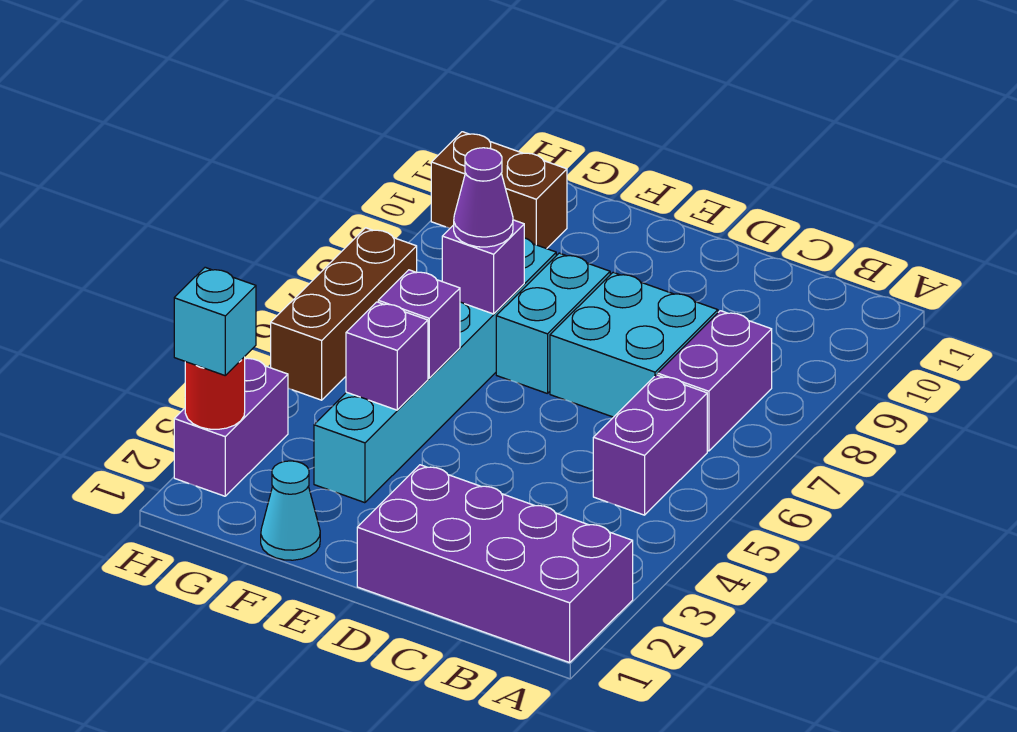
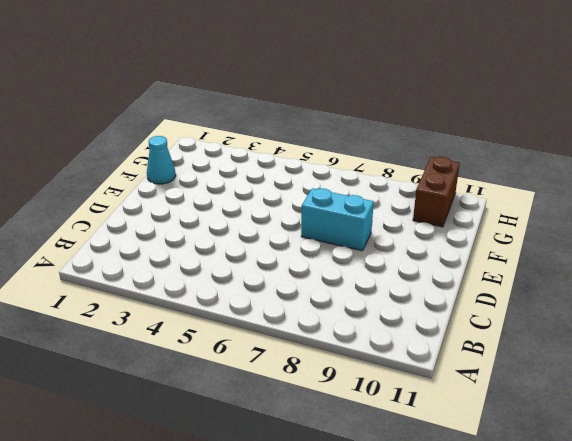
none -> purple 2x4 brick [357,465,633,662]
none -> purple 1x2 brick [593,375,707,515]
none -> purple 1x2 brick [658,311,772,451]

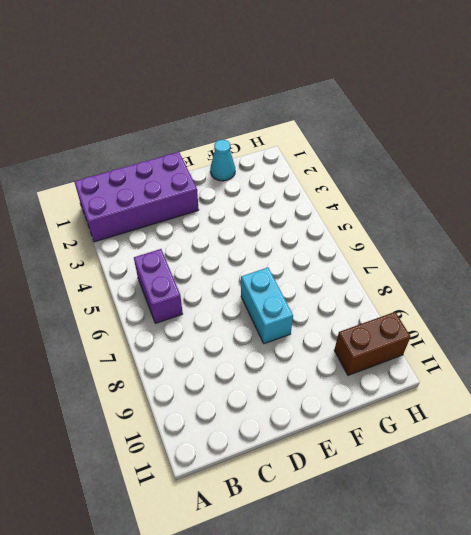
none -> purple 1x2 brick [658,311,772,451]
none -> cyan 2x2 brick [550,272,718,417]
none -> cyan 1x6 brick [314,238,556,503]

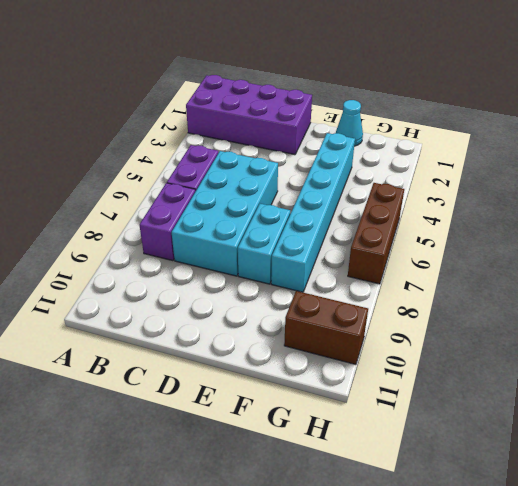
cyan 2x4 brick [172,151,278,276] -> cyan 2x2 brick [550,272,718,417]
none -> purple 1x2 brick [174,358,288,496]
none -> purple 1x1 brick [346,302,428,410]
none -> purple 1x1 brick [378,270,460,378]

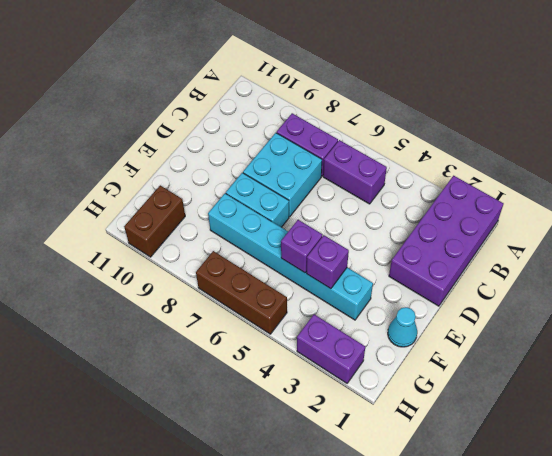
none -> purple 1x1 brick [442,220,524,314]
none -> red 1x1 round brick [185,357,245,429]
none -> purple 1x1 cone [454,148,513,247]

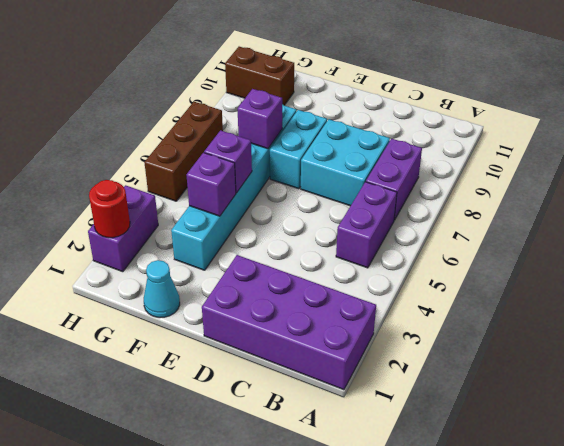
none -> purple 1x1 cone [454,148,513,247]
none -> cyan 1x1 brick [174,267,256,375]

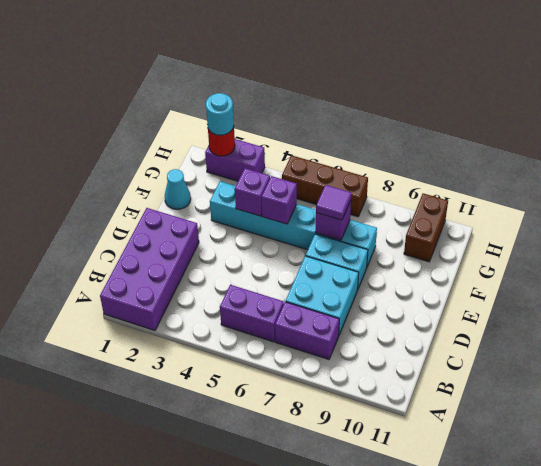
purple 1x1 tile [316,185,351,220] -> purple 1x1 cone [454,148,513,247]
cyan 1x1 round brick [206,93,234,135] -> cyan 1x1 brick [174,267,256,375]

